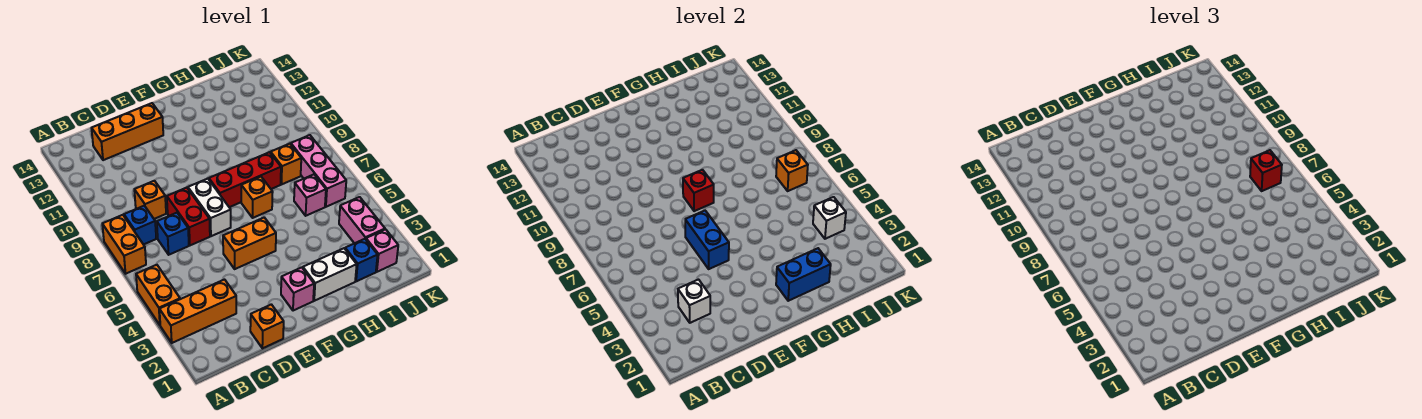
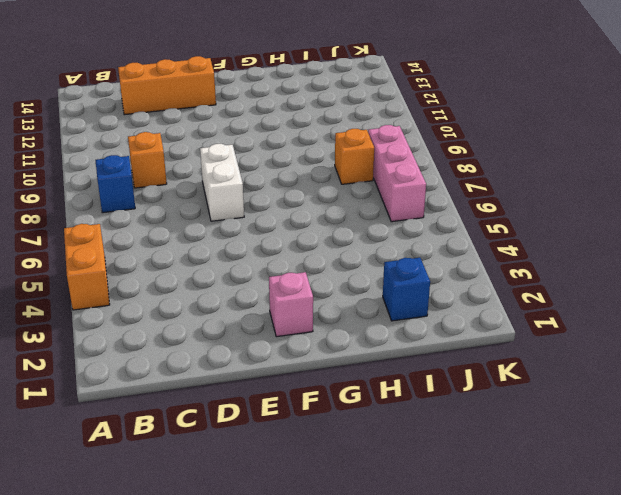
none -> orange 1x3 brick [159,280,236,343]
none -> orange 1x2 brick [102,215,146,274]
none -> blue 1x1 brick [157,213,189,255]

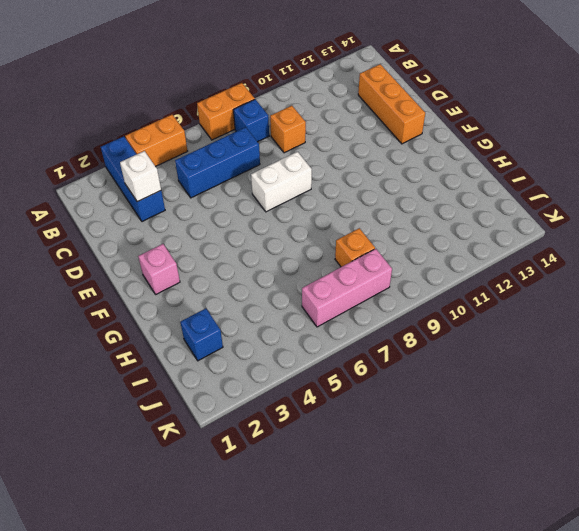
blue 1x3 brick [101,136,165,222] -> orange 1x3 brick [159,280,236,343]
blue 1x3 brick [175,127,260,198] -> blue 1x1 brick [157,213,189,255]
none -> orange 1x1 brick [250,304,284,348]
none -> red 1x2 brick [167,187,210,245]
none -> orange 1x2 brick [223,218,276,269]

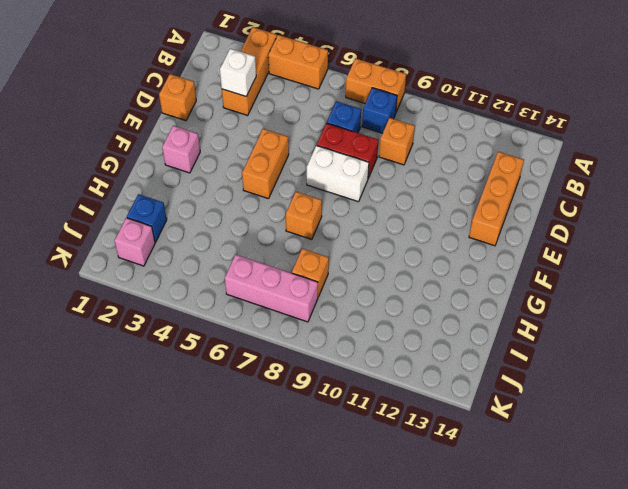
none -> red 1x3 brick [209,152,281,207]
none -> white 1x2 brick [303,248,357,301]
none -> pink 1x1 brick [294,175,326,216]

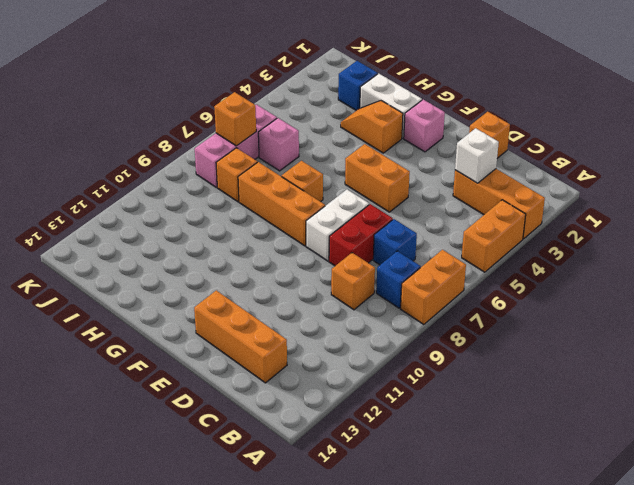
orange 1x3 brick [238,162,325,246] -> red 1x3 brick [209,152,281,207]
orange 1x2 slope [341,101,403,153] -> none
none -> pink 1x1 brick [366,229,398,272]
none -> pink 1x2 brick [339,197,385,243]
none -> blue 1x2 brick [685,211,729,269]

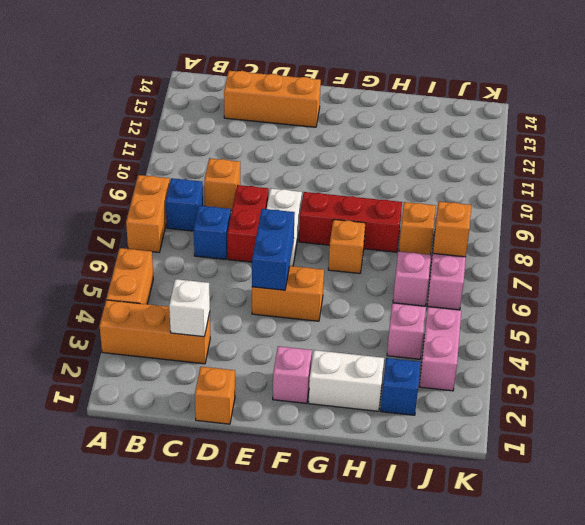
pink 1x1 brick [387,303,426,359] -> pink 1x1 brick moved to [366,229,398,272]
none -> red 1x1 brick [683,170,714,211]
none -> blue 1x2 brick [776,248,831,301]
none -> white 1x1 brick [813,197,846,239]

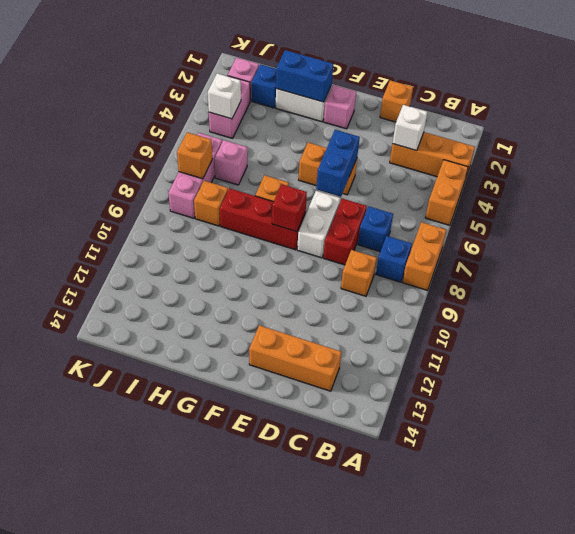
none -> red 1x1 brick [1250,150,1282,191]

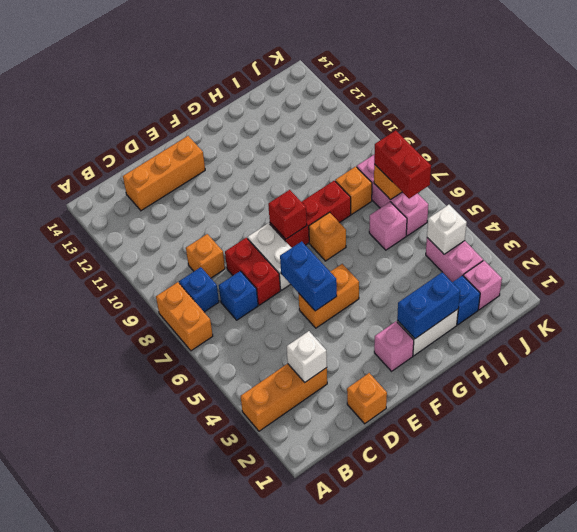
red 1x2 brick [374,131,431,199] -> red 1x1 brick [1250,150,1282,191]
none -> orange 1x2 brick [136,265,180,325]

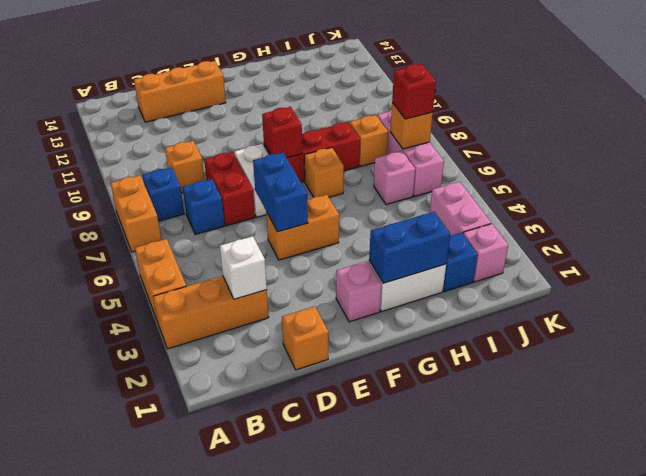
none -> white 1x1 brick [813,197,846,239]

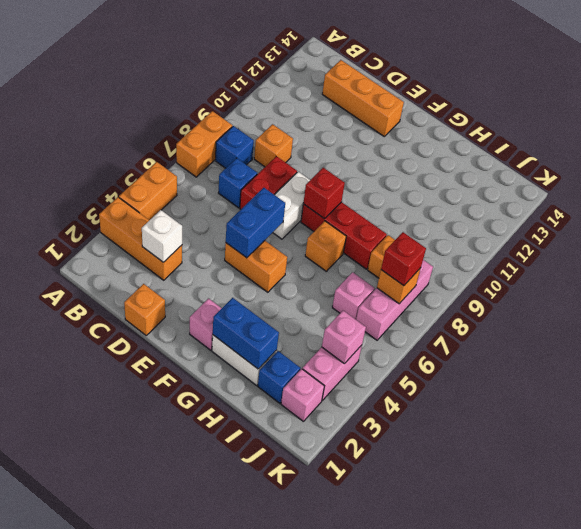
pink 1x1 brick [322,311,366,364] -> white 1x1 brick [813,197,846,239]

